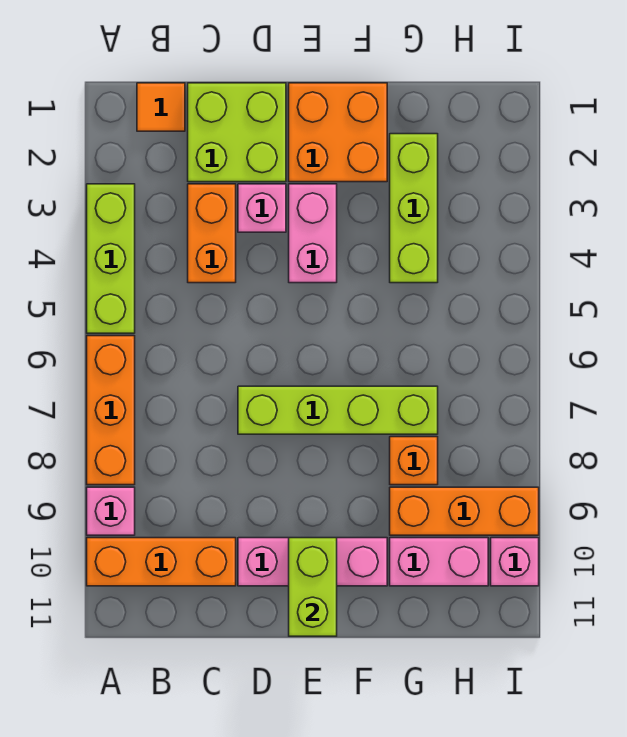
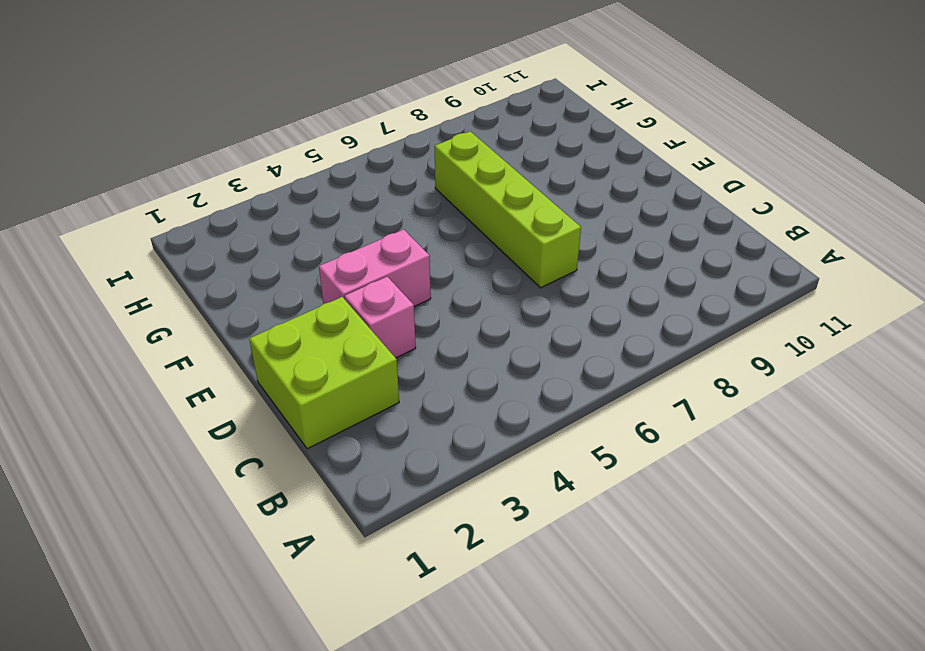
none -> lime 1x3 brick [87,184,135,333]
none -> orange 1x3 brick [87,336,135,485]
none -> pink 1x1 brick [87,487,135,535]

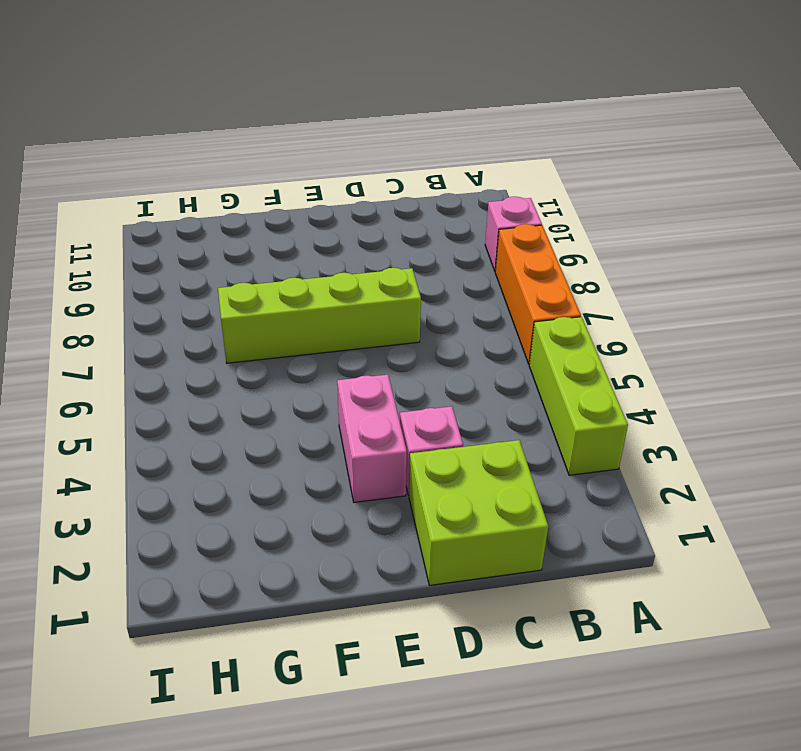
none -> orange 1x3 brick [87,538,236,586]
none -> orange 1x1 tile [137,83,185,131]
none -> orange 1x2 brick [188,184,236,283]

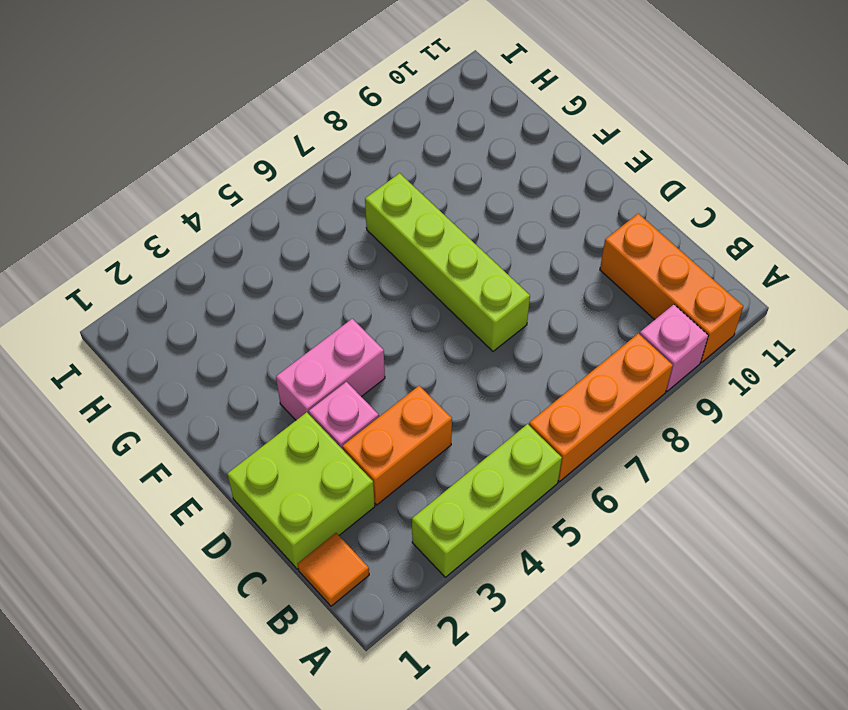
none -> pink 1x3 brick [238,538,387,586]
none -> orange 2x2 brick [289,83,387,182]
none -> lime 1x3 brick [390,134,438,283]

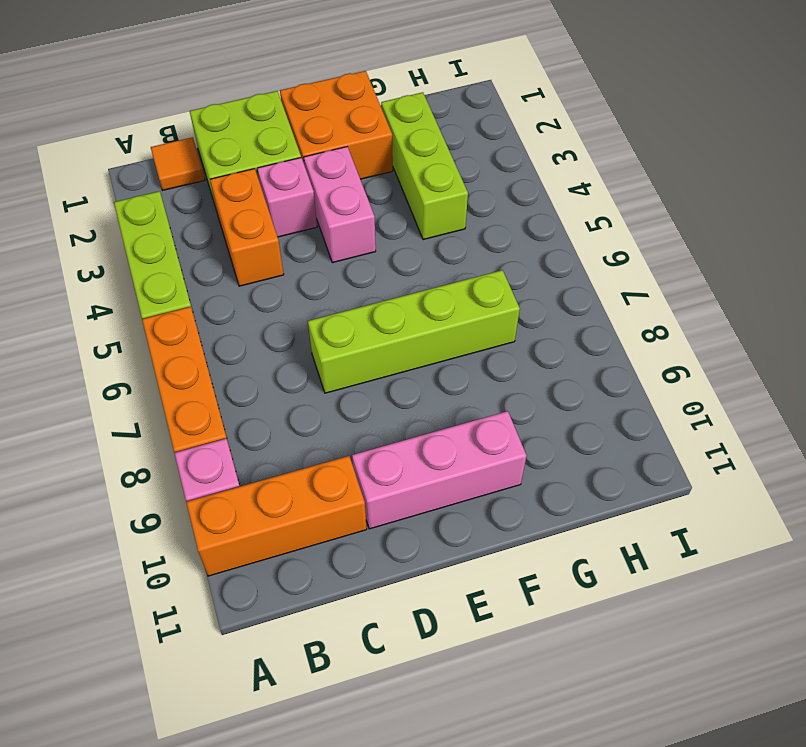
none -> orange 1x1 brick [390,437,438,485]
none -> orange 1x3 brick [390,487,539,535]
none -> pink 1x2 brick [390,538,488,586]

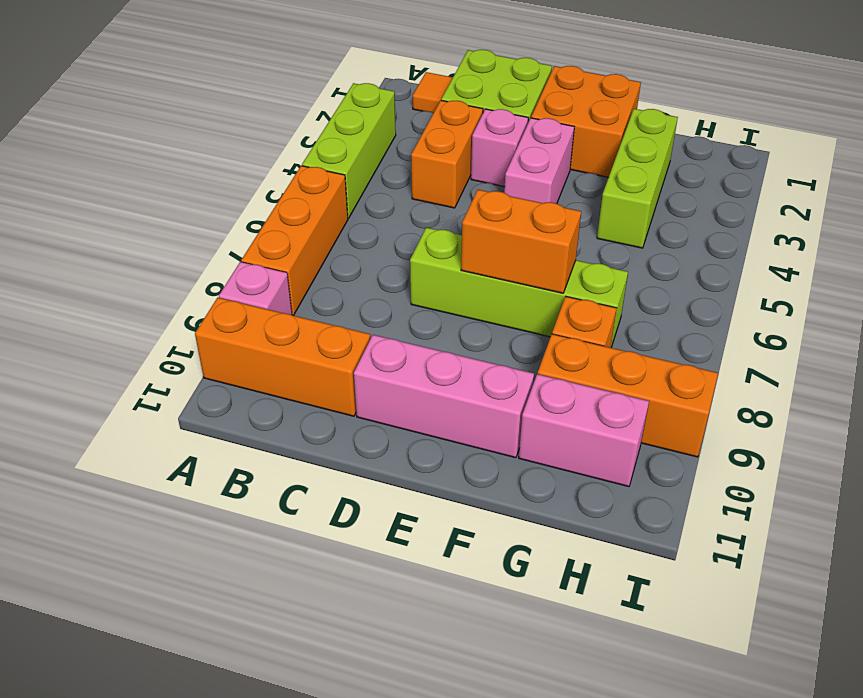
orange 1x2 brick [461,190,581,293] -> none
none -> pink 1x1 brick [491,538,539,586]
none -> lime 1x2 brick [289,538,337,636]

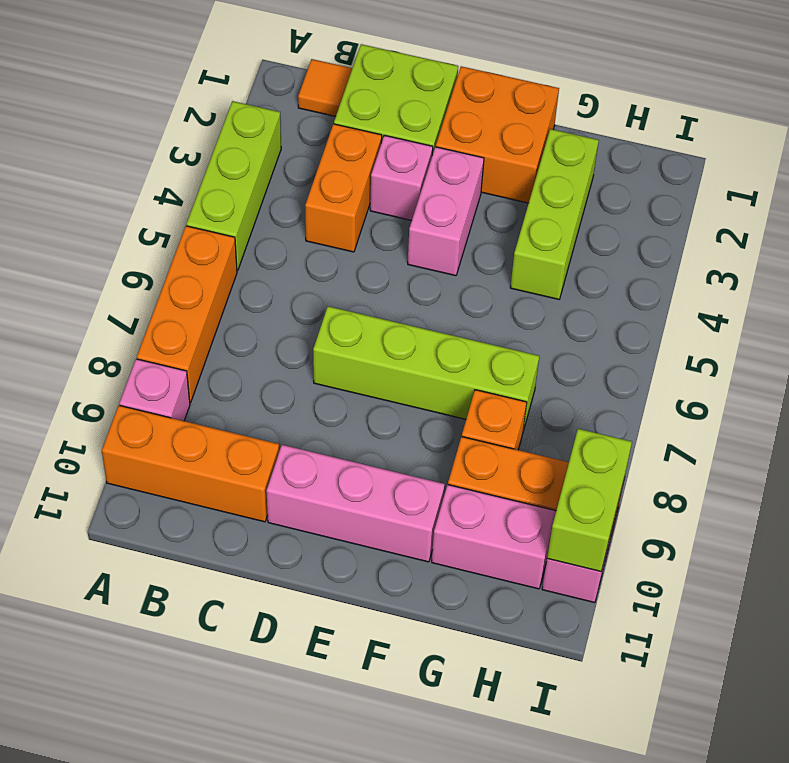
lime 1x2 brick [547,429,632,572] -> lime 1x2 brick moved to [289,538,337,636]

